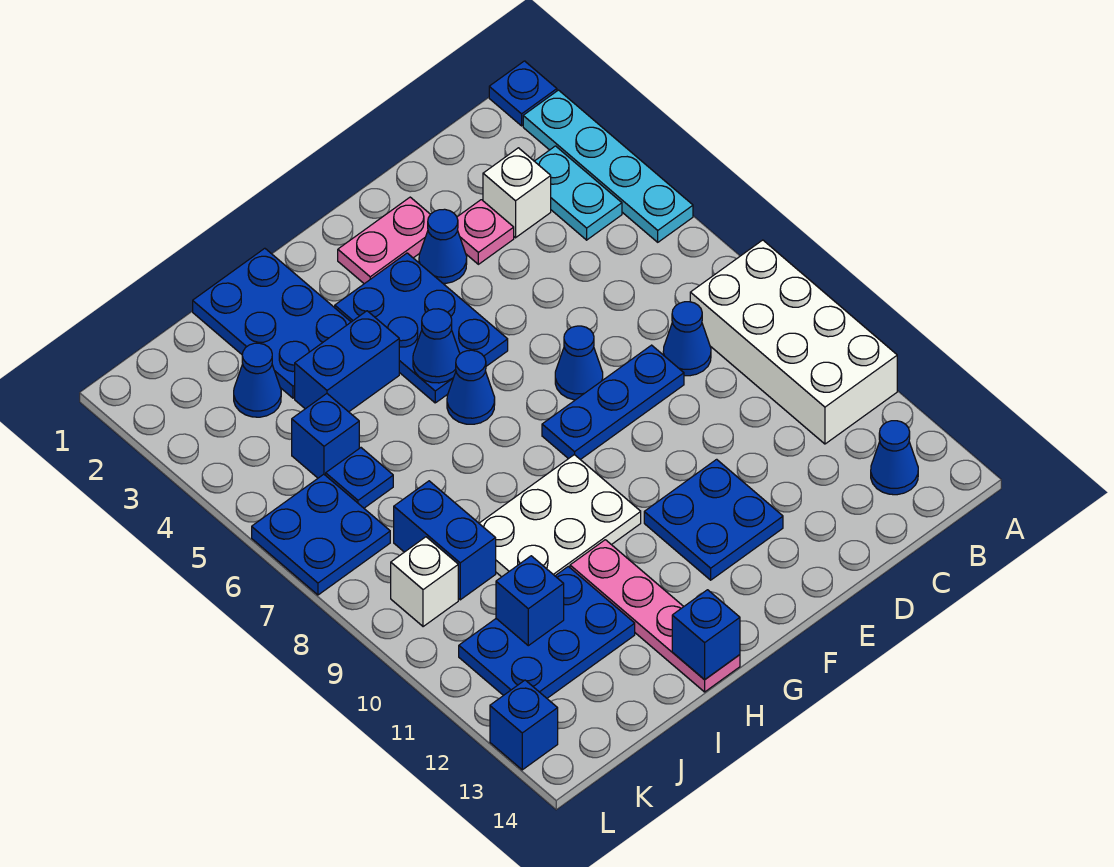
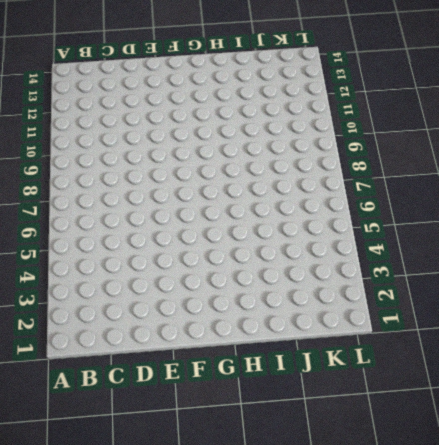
none -> blue 1x1 plate [489,61,557,126]
none -> cyan 1x4 plate [523,90,693,242]
none -> white 2x4 brick [690,240,897,444]
none -> cyan 1x2 plate [535,146,622,240]

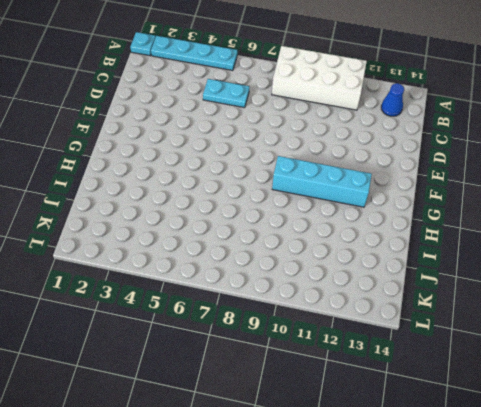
cyan 1x1 plate [130,32,156,56] -> blue 1x1 plate [489,61,557,126]
cyan 1x2 plate [203,79,249,108] -> cyan 1x2 plate moved to [535,146,622,240]
cyan 1x4 brick [272,156,372,207] -> white 2x3 plate [479,455,641,577]
none -> white 1x1 brick [483,148,551,238]
none -> blue 1x1 cone [663,302,711,376]
none -> pink 1x1 plate [457,200,514,264]
none -> blue 1x3 plate [542,345,684,460]

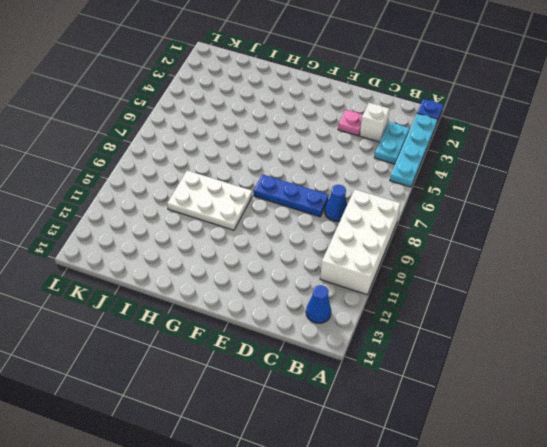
none -> pink 1x2 plate [338,197,430,284]
none -> blue 1x1 cone [419,209,467,284]
none -> blue 1x1 cone [555,326,603,400]
none -> blue 2x2 plate [644,459,783,580]

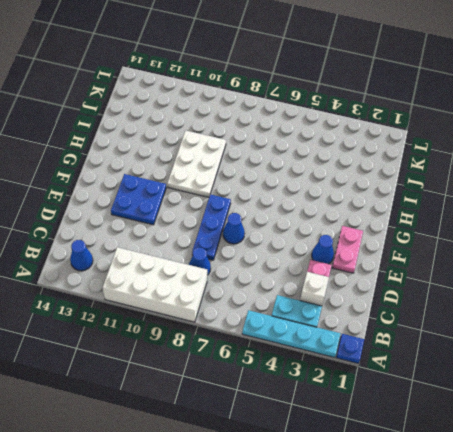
none -> blue 2x3 plate [335,253,508,403]
none -> blue 1x1 cone [447,350,495,424]
none -> blue 2x3 plate [193,248,351,398]
none -> blue 1x2 brick [295,311,399,412]

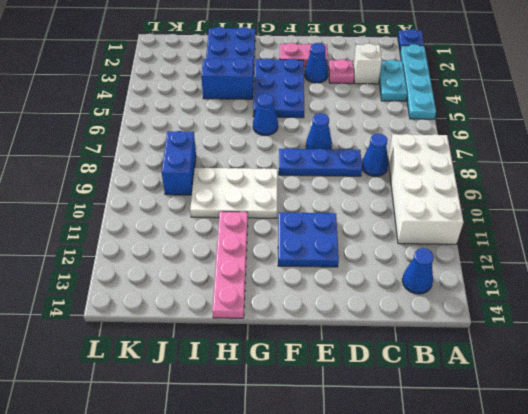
none -> blue 2x3 plate [459,566,635,698]
none -> blue 1x1 cone [234,343,281,417]
none -> blue 1x1 brick [292,394,359,478]
none -> blue 1x1 plate [326,448,393,508]

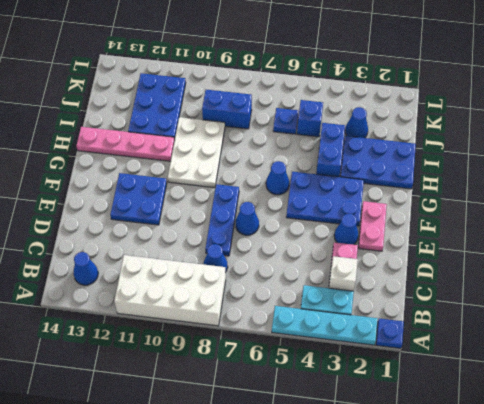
none -> blue 2x2 plate [252,474,390,595]
none -> white 1x1 brick [391,537,458,627]
none -> blue 1x1 brick [490,680,558,770]
none -> blue 1x1 cone [413,309,460,383]

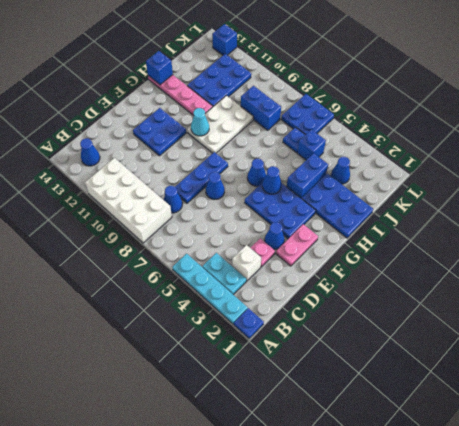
cyan 1x1 cone [191,108,209,136] -> none
none -> white 1x1 brick [391,537,458,627]
none -> blue 1x1 brick [496,556,564,646]

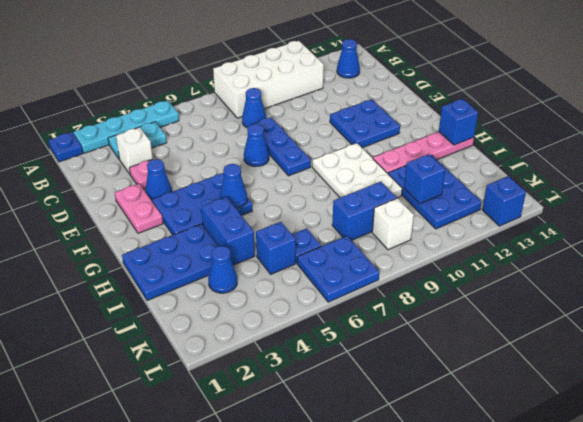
none -> blue 1x1 cone [447,350,495,424]

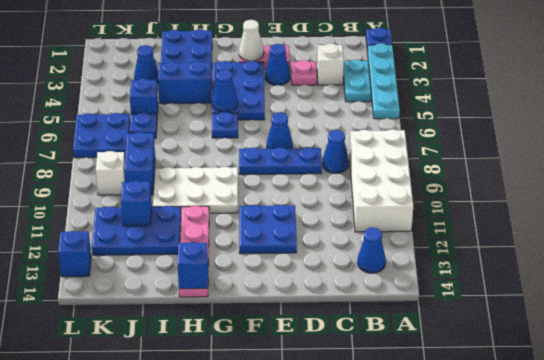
white 1x1 cone [239,20,264,61] -> none
blue 1x1 plate [212,112,238,138] -> blue 1x1 cone [447,350,495,424]

